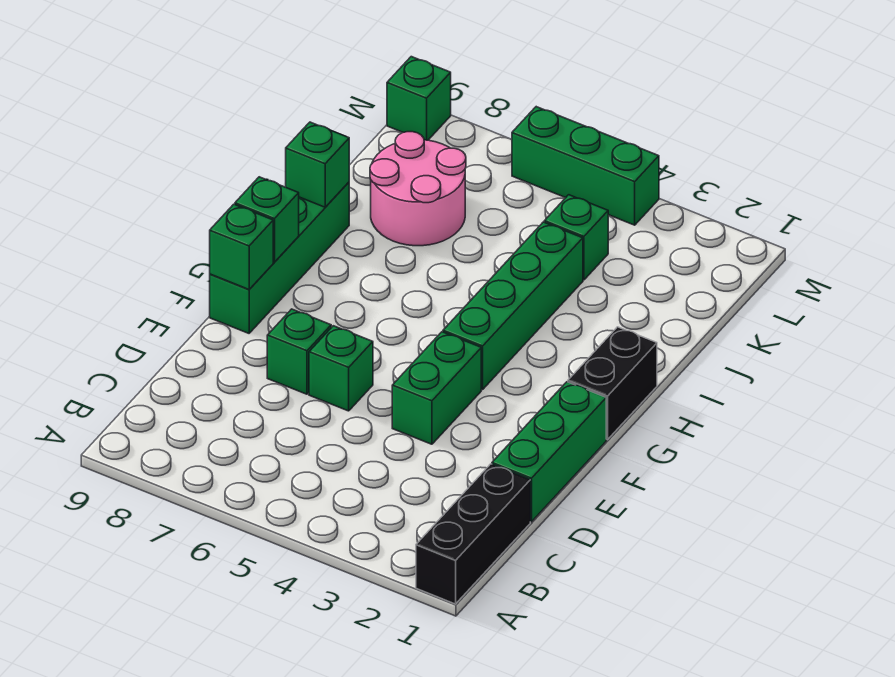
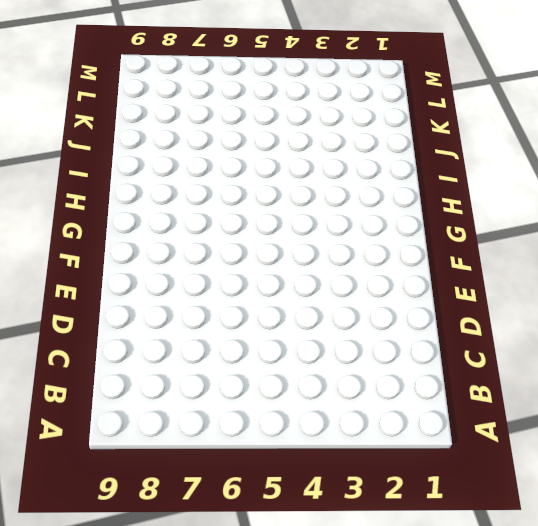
none -> black 1x3 brick [416,464,530,604]
none -> green 1x3 brick [492,382,606,522]
none -> green 1x2 brick [392,332,481,444]

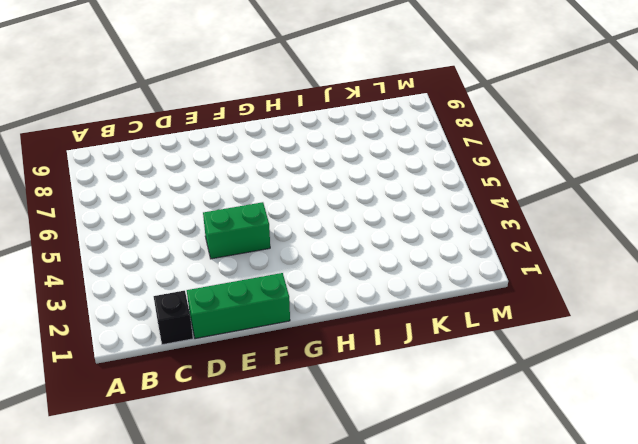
black 1x1 brick [154,291,193,345] -> black 1x3 brick [416,464,530,604]
none -> green 1x1 brick [309,326,373,411]
none -> green 1x1 brick [267,309,331,394]
none -> green 1x4 brick [210,182,349,333]

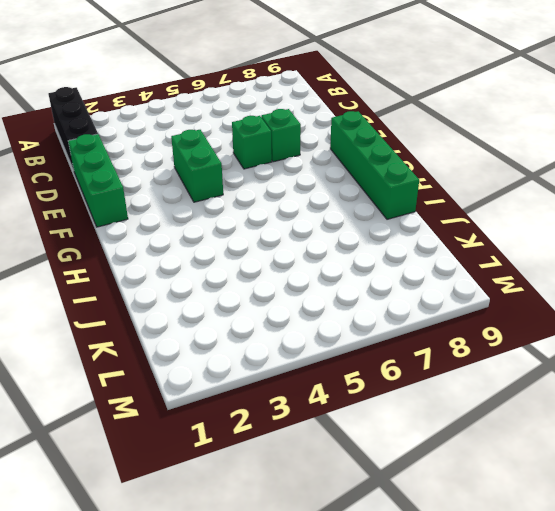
none -> black 1x2 brick [568,327,657,440]
none -> green 1x4 brick [443,222,583,390]
none -> pink 2x2 round brick [370,132,466,246]

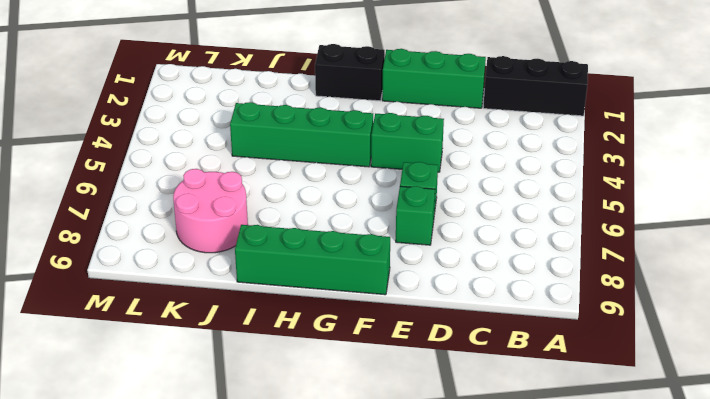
none -> green 1x1 brick [544,195,608,280]
none -> green 1x3 brick [512,107,659,225]
none -> green 1x1 brick [387,57,451,140]

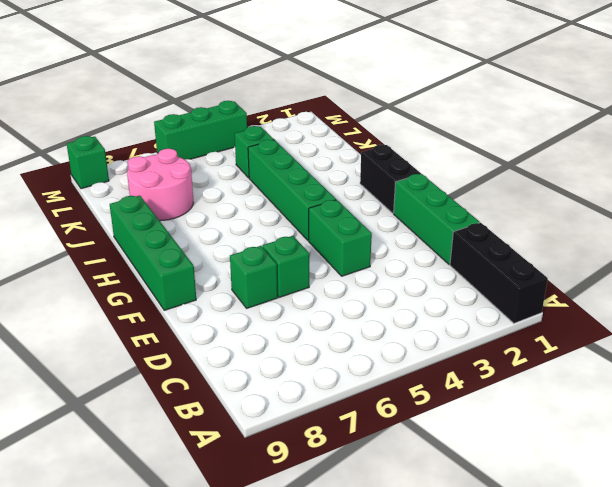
none -> green 1x1 brick [210,204,273,289]
none -> green 1x1 brick [235,177,299,262]
none -> green 1x1 brick [286,122,349,207]

